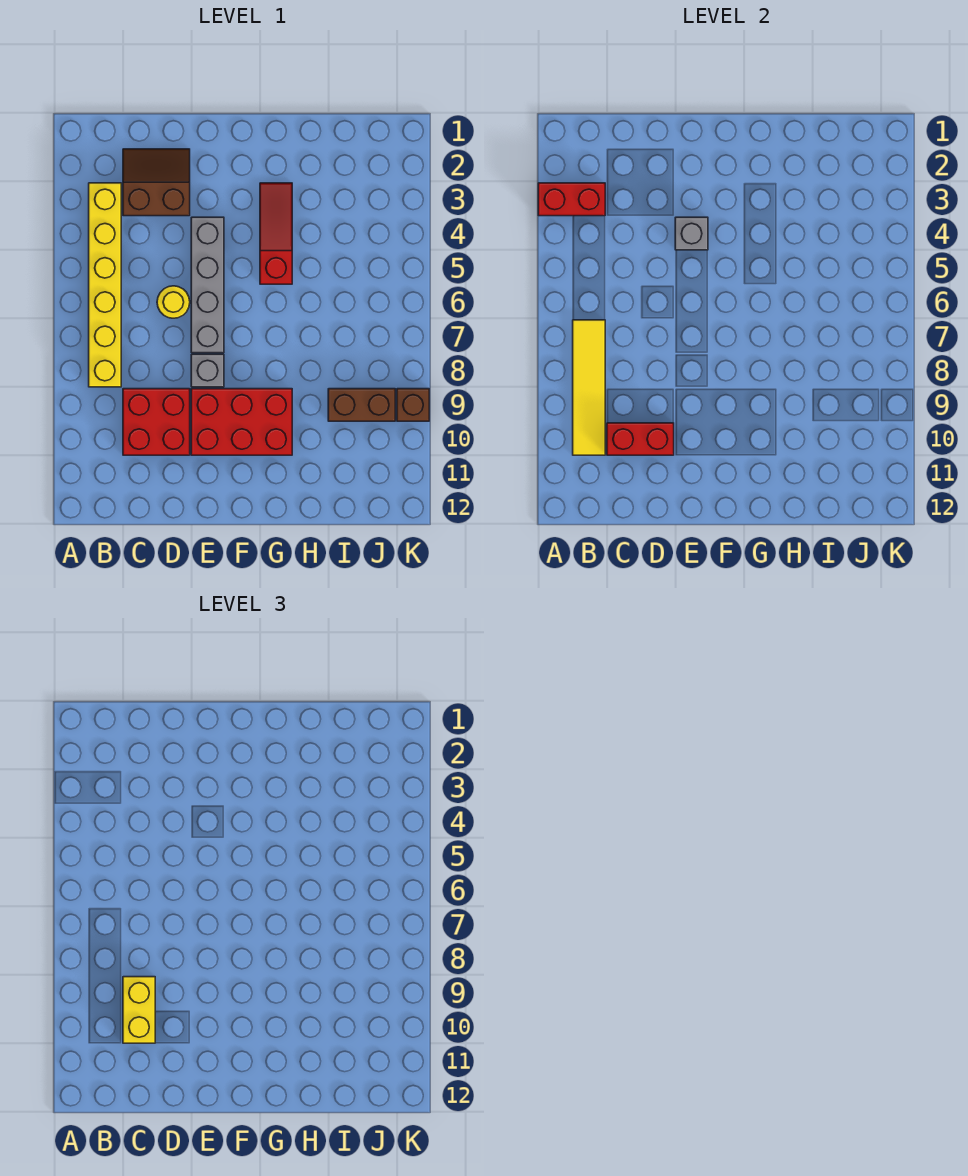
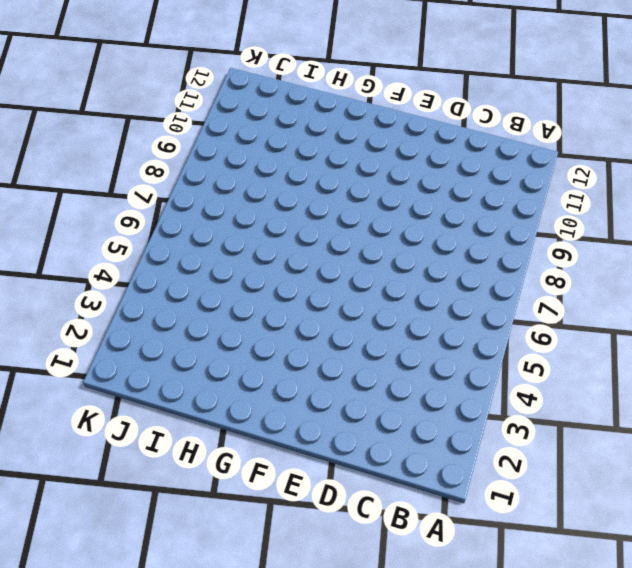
none -> yellow 1x6 brick [89,183,121,387]
none -> brown 2x2 slope [123,149,190,216]
none -> red 2x2 brick [123,389,190,455]

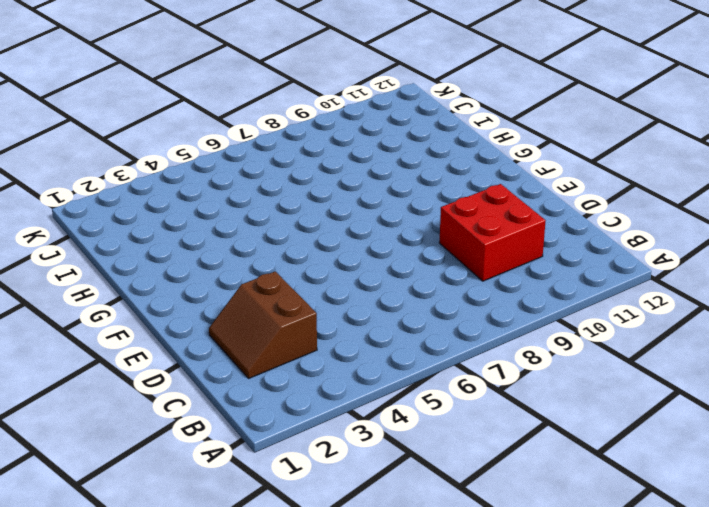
none -> yellow 1x6 brick [89,183,121,387]
none -> yellow 1x1 round brick [157,286,190,318]
none -> grey 1x4 brick [191,217,224,353]

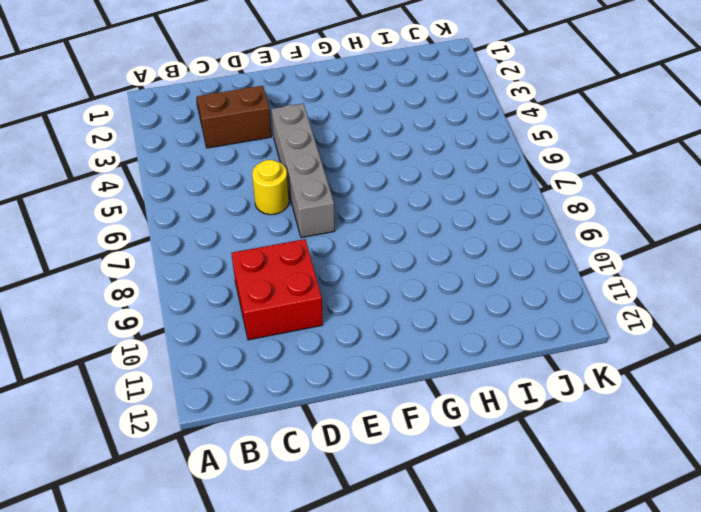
none -> yellow 1x6 brick [89,183,121,387]
none -> grey 1x1 brick [191,354,224,387]
none -> red 2x3 brick [191,389,292,455]

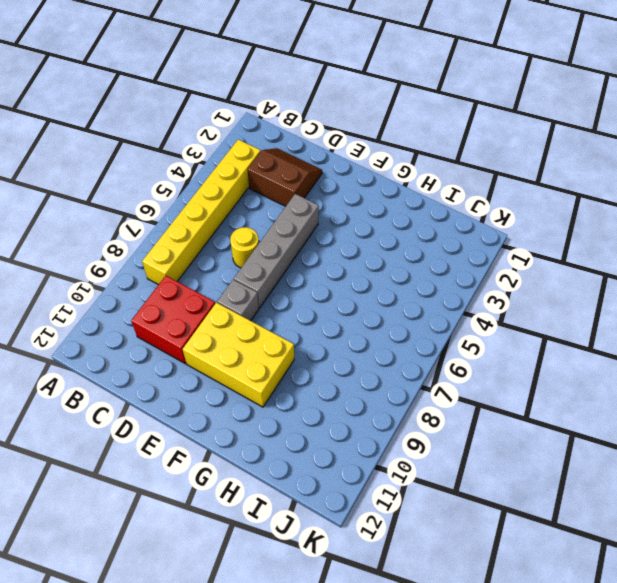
yellow 2x3 brick [183,303,294,407] -> red 2x3 brick [191,389,292,455]
none -> red 1x3 slope [260,183,292,284]
none -> brown 1x2 brick [328,389,395,421]
none -> brown 1x1 brick [397,389,429,421]

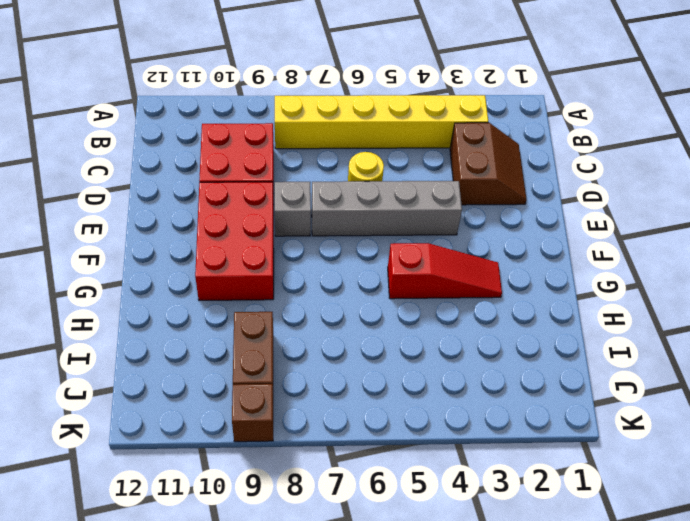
none -> red 1x2 brick [538,183,605,216]
none -> yellow 1x4 tile [573,320,605,455]
none -> red 1x2 brick [607,423,674,455]

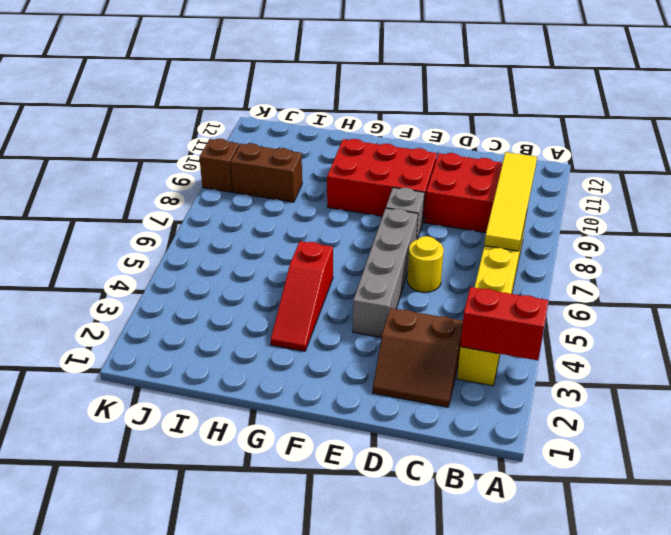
none -> red 1x2 brick [607,423,674,455]
none -> grey 1x1 brick [675,217,708,250]
none -> yellow 1x2 brick [123,977,155,1043]

